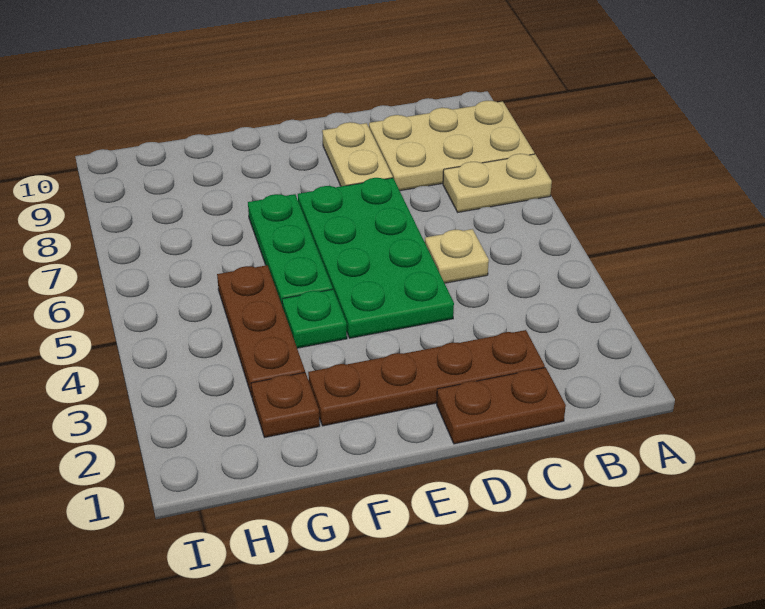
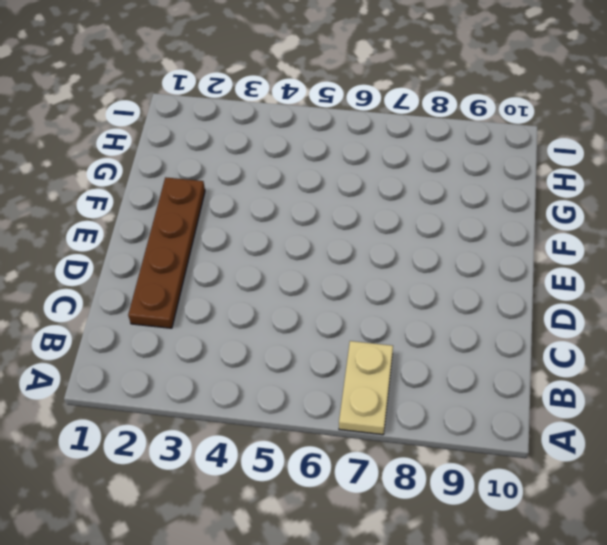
none -> tan 2x3 plate [369,101,534,191]
none -> brown 1x2 plate [437,367,566,444]

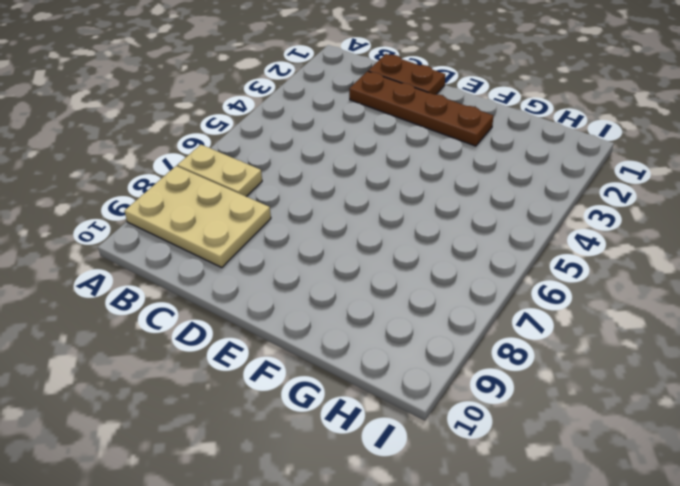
none -> tan 1x1 plate [425,229,489,283]
none -> green 2x4 plate [298,178,454,338]

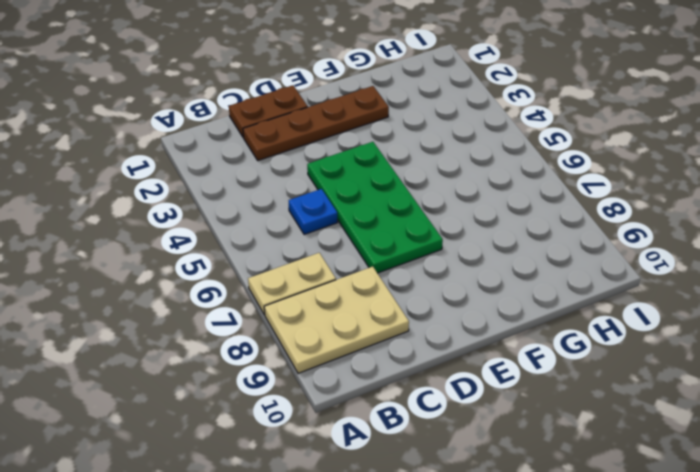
blue 1x1 plate [289,189,338,235] -> tan 1x1 plate [425,229,489,283]
none -> tan 1x2 plate [322,122,393,186]
none -> green 1x1 plate [282,289,347,348]

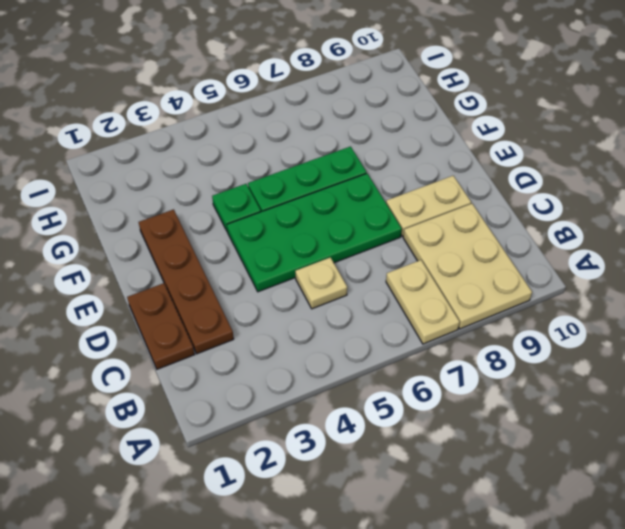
none -> brown 1x1 plate [251,373,320,437]
none -> brown 1x3 plate [217,265,305,396]

